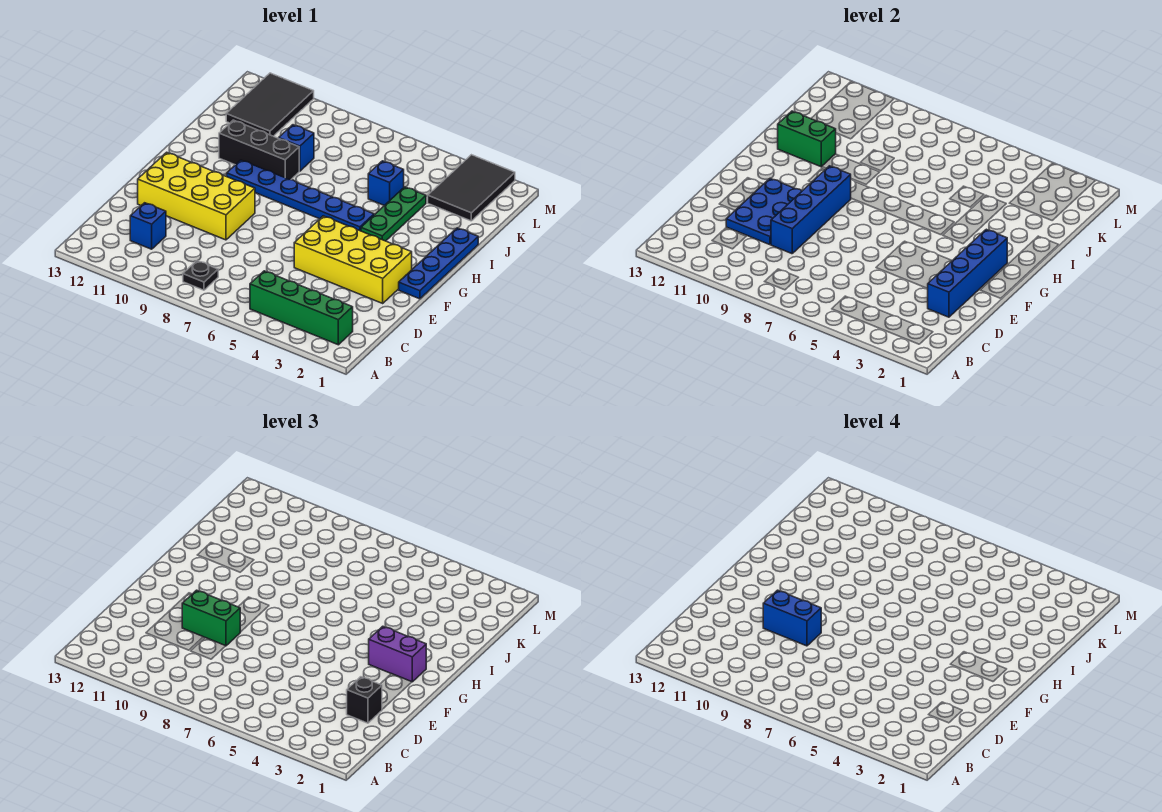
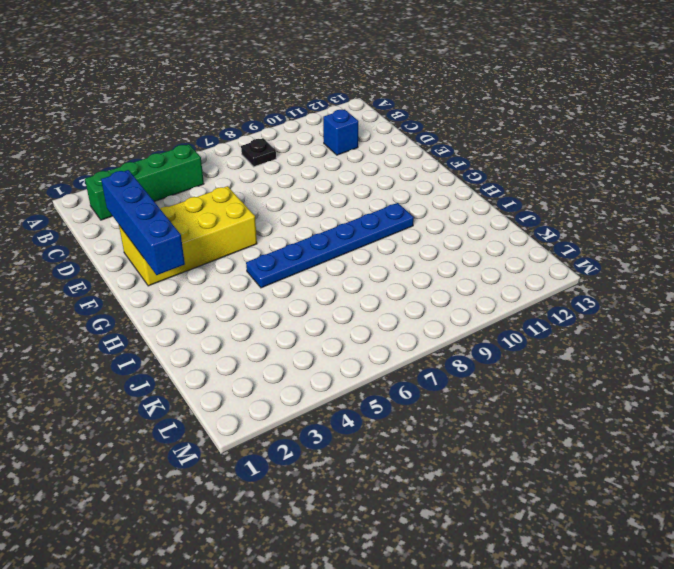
none -> yellow 2x4 brick [138,152,255,240]
none -> blue 1x4 plate [399,228,478,299]
none -> green 1x3 plate [361,187,426,241]

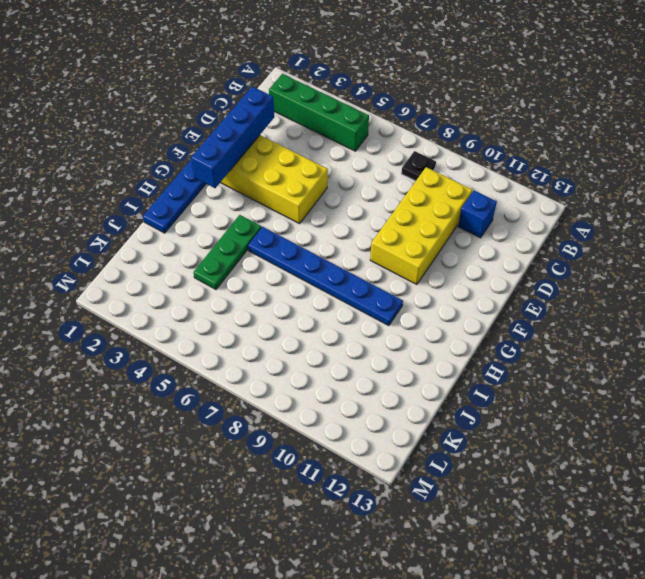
yellow 2x4 brick [370,167,472,285] -> yellow 2x4 brick turned to [138,152,255,240]
none -> black 1x3 brick [219,120,299,180]
none -> blue 1x1 brick [368,161,404,206]
none -> blue 1x1 brick [279,125,314,171]

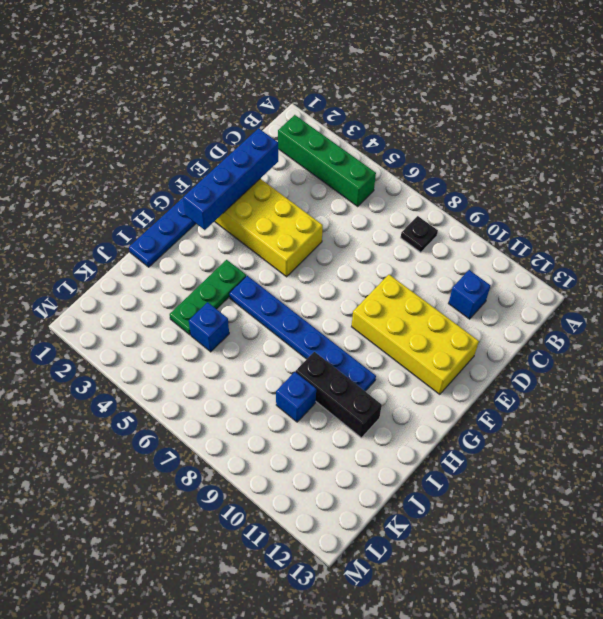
none -> black 2x3 tile [428,155,515,221]
none -> black 2x3 tile [226,73,314,136]
none -> blue 1x4 brick [771,166,851,254]

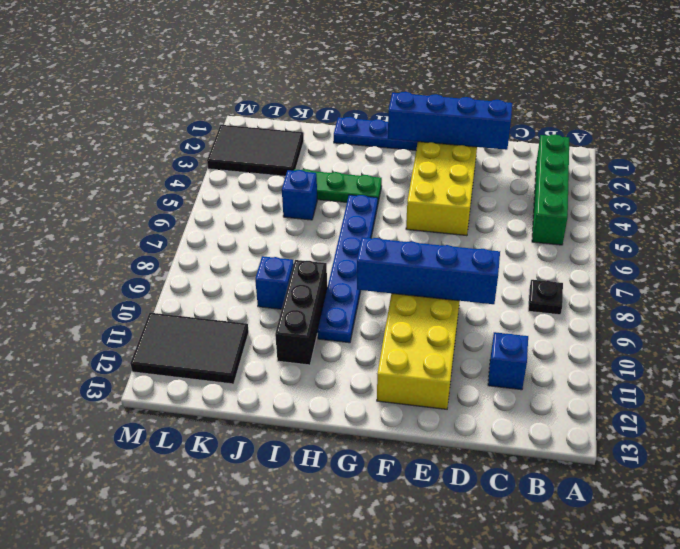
none -> blue 2x3 plate [726,178,802,245]
none -> green 1x2 brick [778,111,836,167]
none -> black 1x1 brick [347,677,382,723]

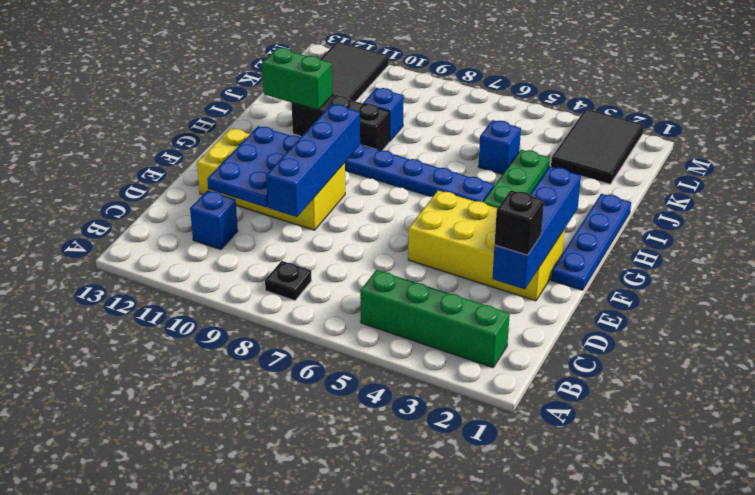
none -> green 1x2 brick [182,590,240,646]
none -> purple 1x2 brick [369,626,426,682]
none -> blue 1x2 brick [763,590,821,646]

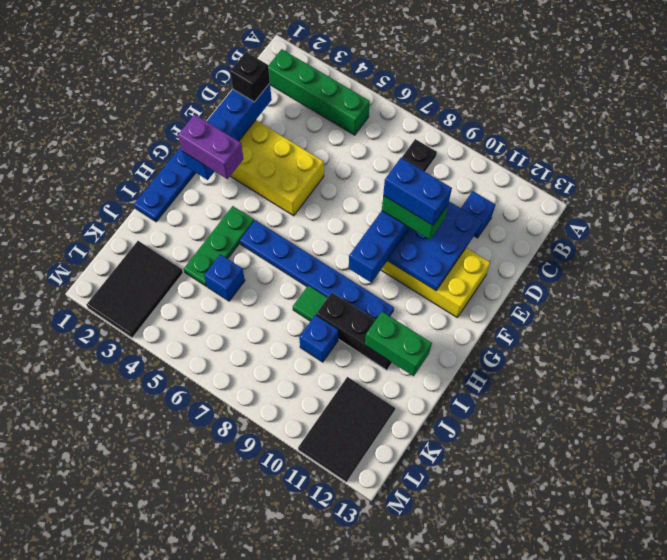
green 1x1 tile [293,285,327,321] -> none

